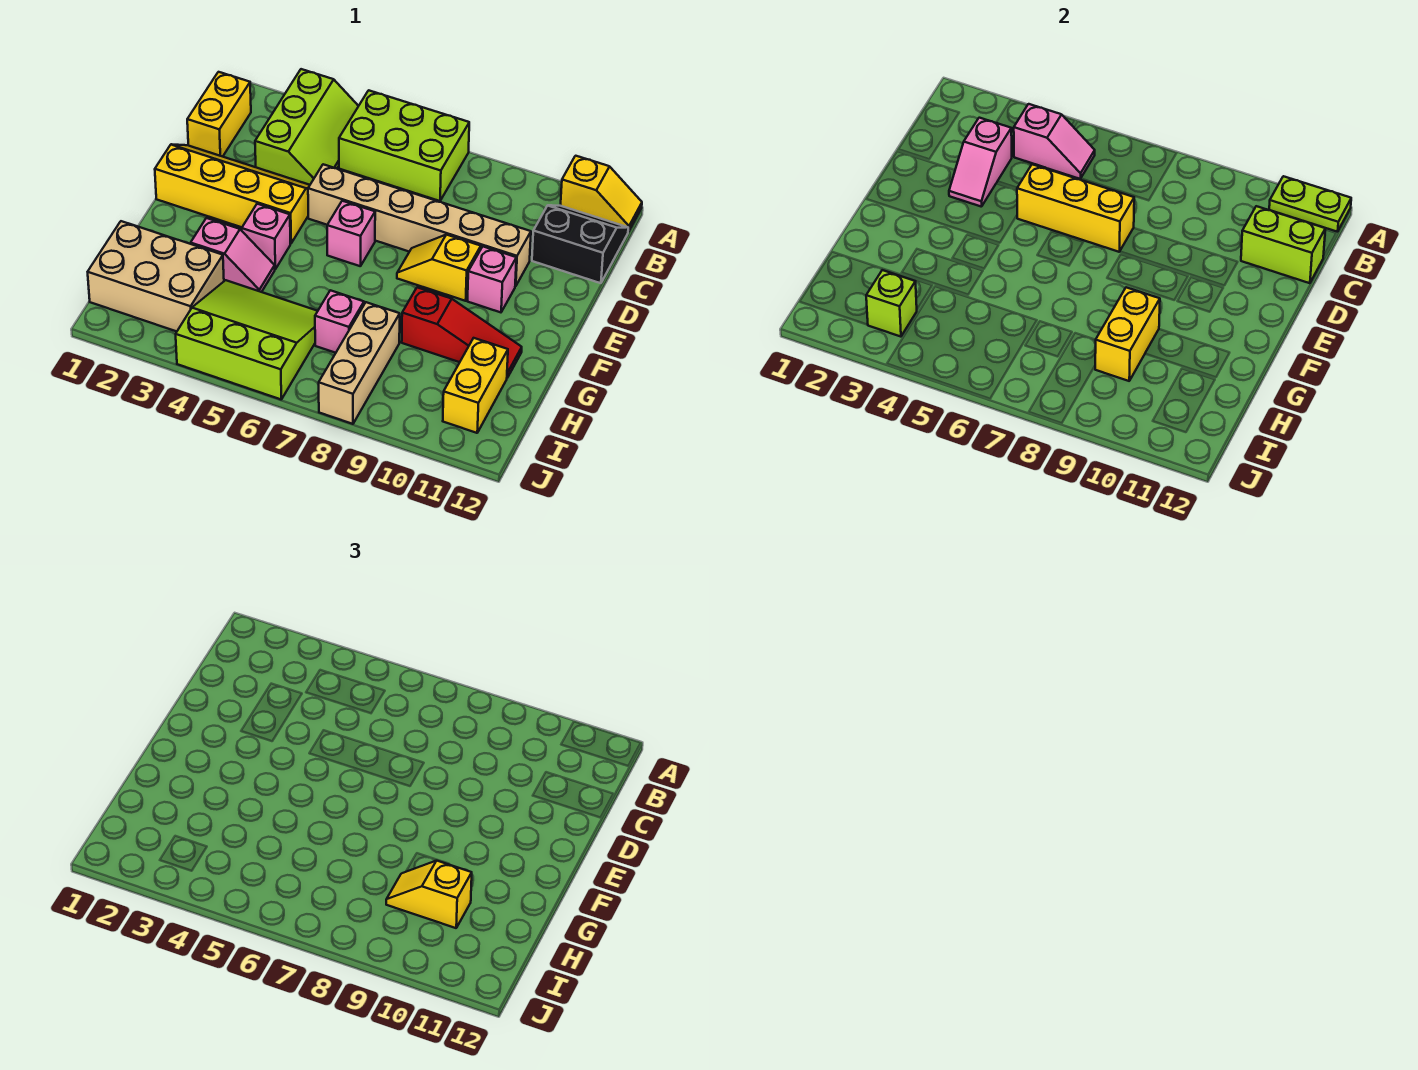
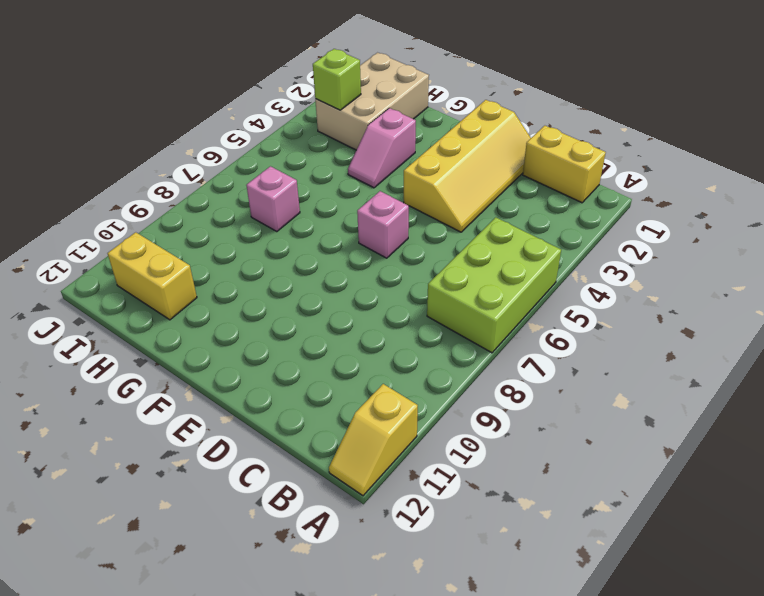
none -> lime 2x3 slope [255,69,358,185]
none -> black 2x2 slope [532,205,628,283]
none -> tan 1x6 brick [308,164,531,286]

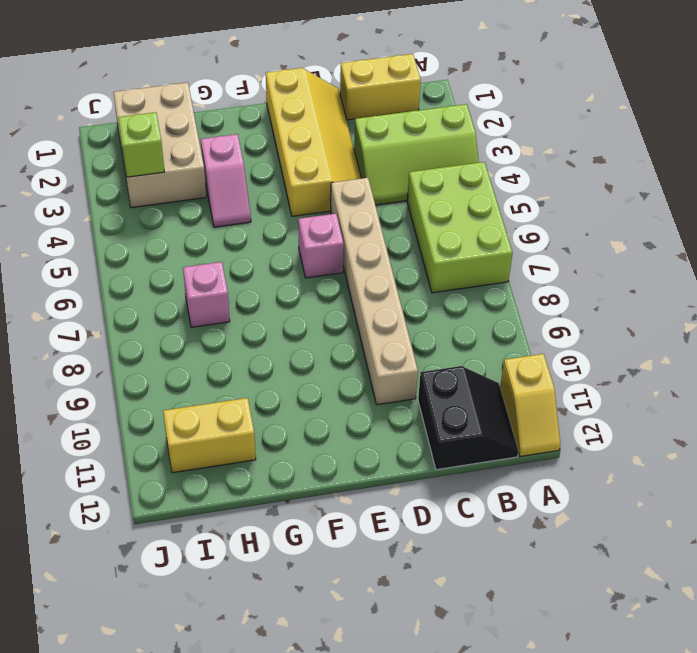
none -> yellow 1x2 slope [397,235,481,301]
none -> pink 1x1 brick [467,247,516,312]
none -> pink 1x1 brick [242,204,290,269]

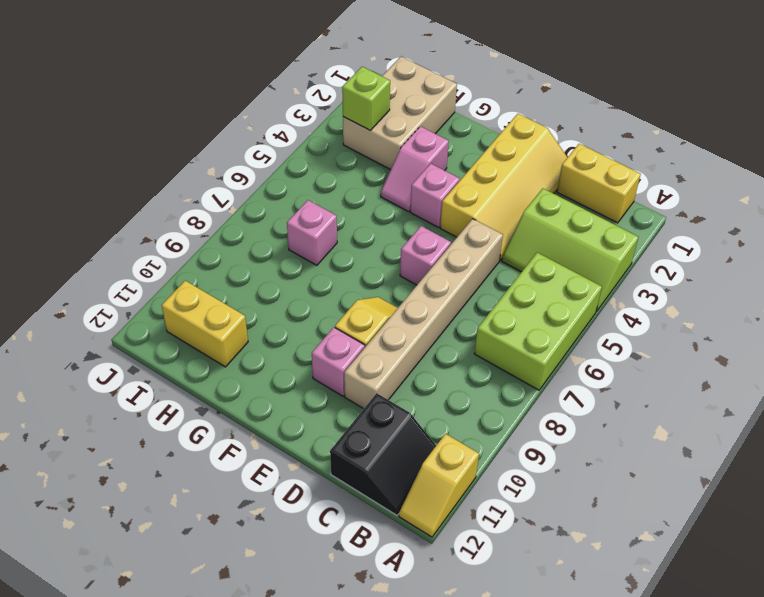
none -> red 1x3 slope [402,287,522,378]
none -> lime 3x3 slope [176,280,318,399]
none -> tan 1x3 brick [319,302,400,424]

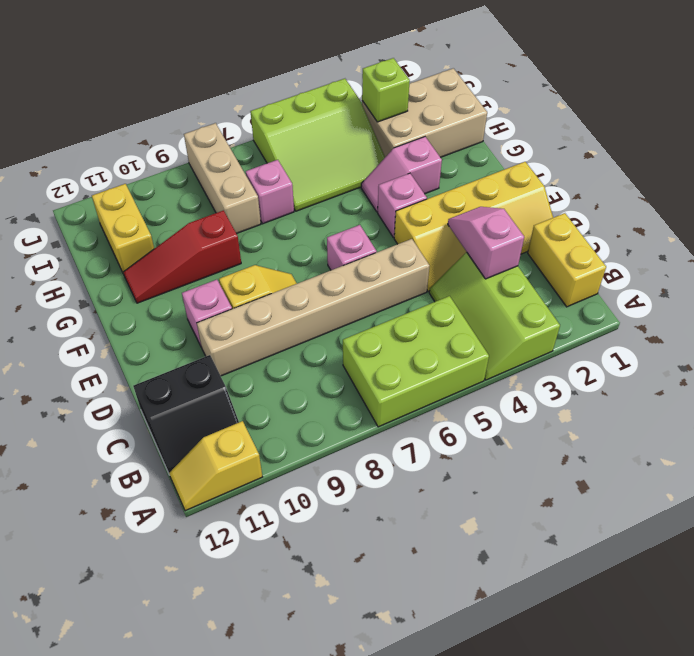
none -> lime 1x2 plate [1269,176,1351,232]
none -> pink 1x2 slope [1014,104,1095,179]
none -> lime 1x2 brick [1241,206,1325,283]

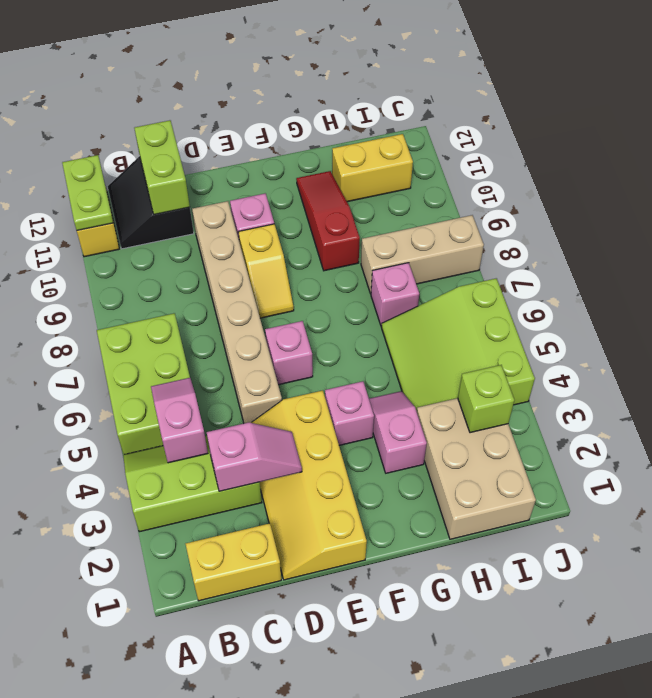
none -> yellow 1x3 brick [1017,164,1134,252]
none -> yellow 1x2 brick [1095,287,1160,381]
none -> yellow 1x2 slope [386,861,472,928]

